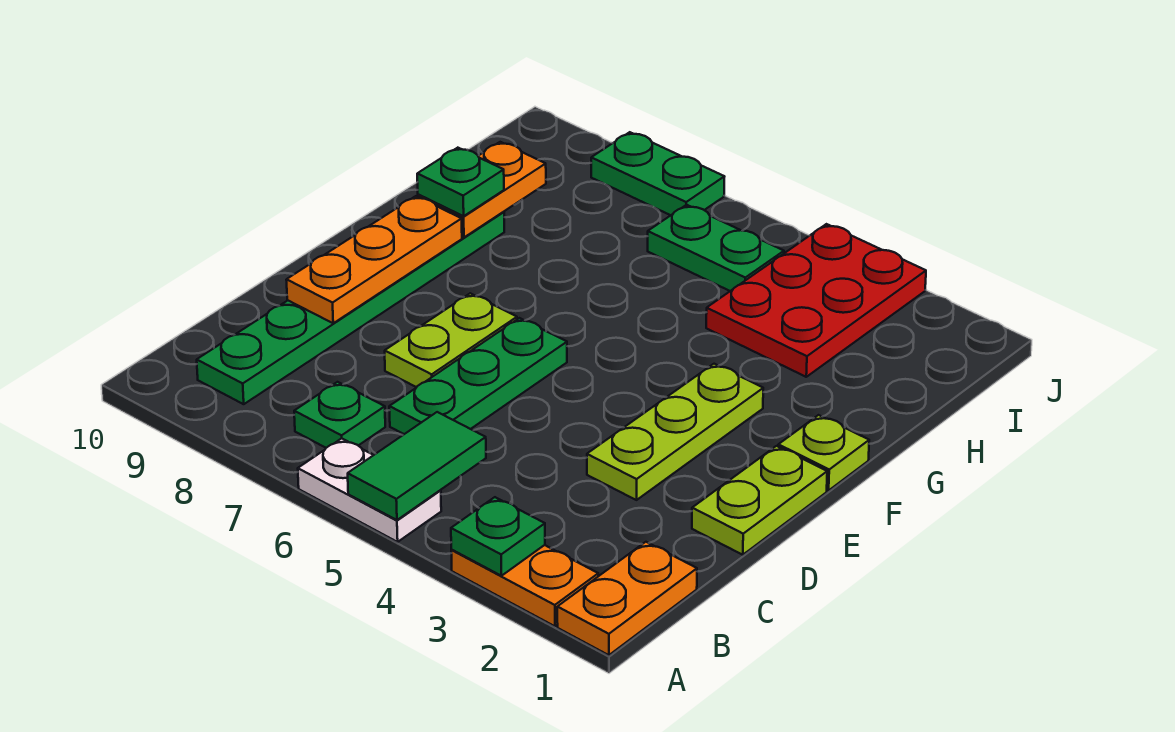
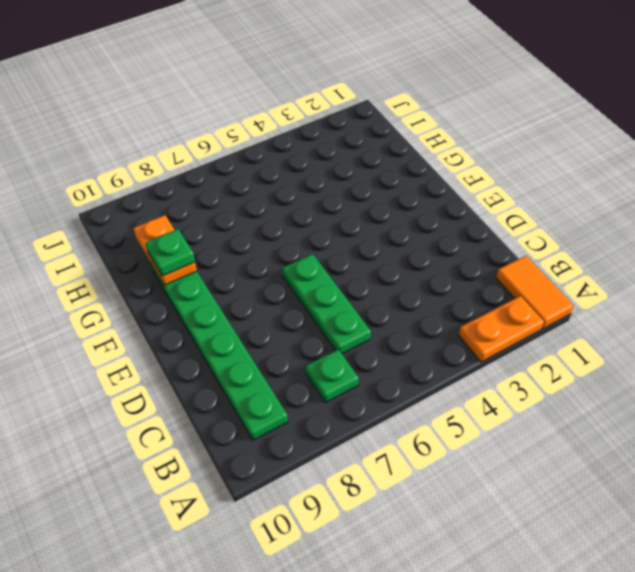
orange 1x2 tile [496,256,574,329] -> orange 1x2 plate [557,542,697,655]
none -> white 1x2 plate [298,438,441,542]
none -> lime 1x2 plate [692,446,827,555]
none -> lime 1x3 plate [587,364,763,500]

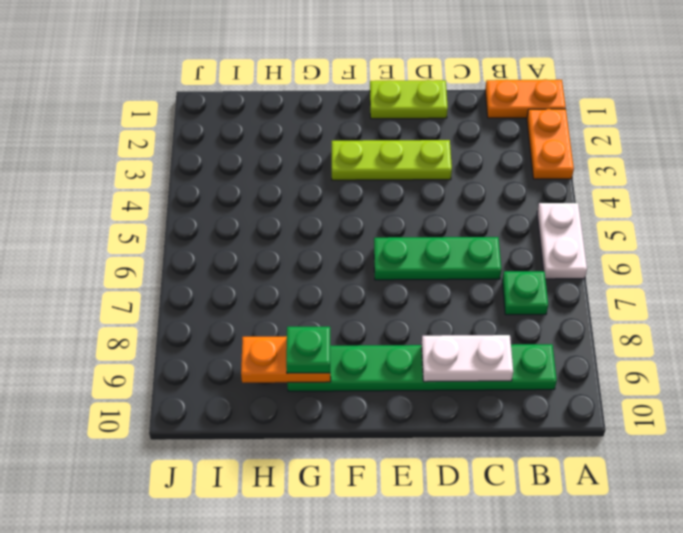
white 1x2 plate [422,335,513,382] -> orange 1x3 plate [286,196,462,323]
none -> lime 1x2 plate [385,293,517,387]
none -> lime 1x1 plate [778,415,869,490]
none -> red 2x3 plate [706,224,926,377]

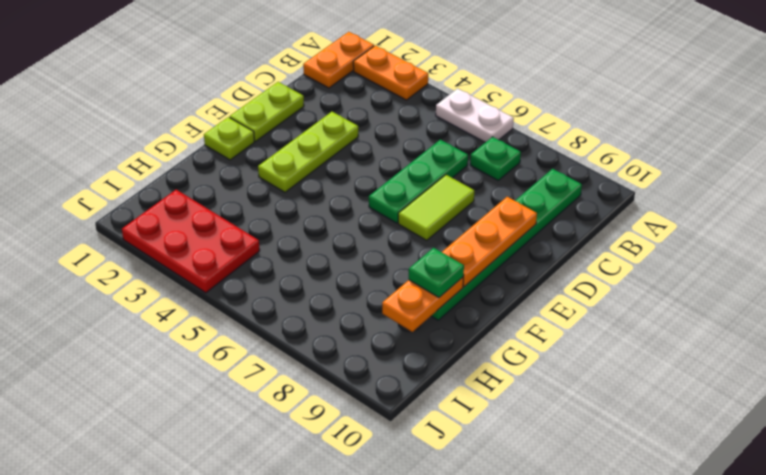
lime 1x2 tile [398,175,474,240] -> lime 1x2 plate [385,293,517,387]
red 2x3 plate [122,190,260,293] -> red 2x3 plate turned to [706,224,926,377]
none -> green 1x2 plate [648,205,784,291]
none -> green 1x2 plate [591,132,724,215]
none -> green 1x1 plate [451,497,545,576]

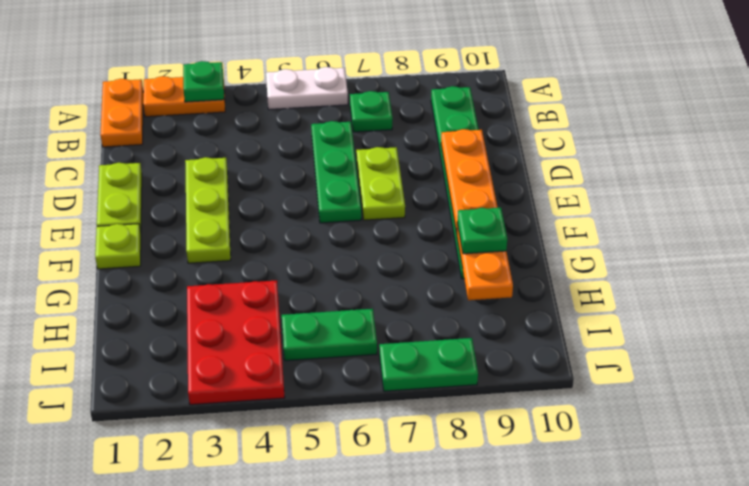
none -> green 1x2 tile [348,412,486,520]

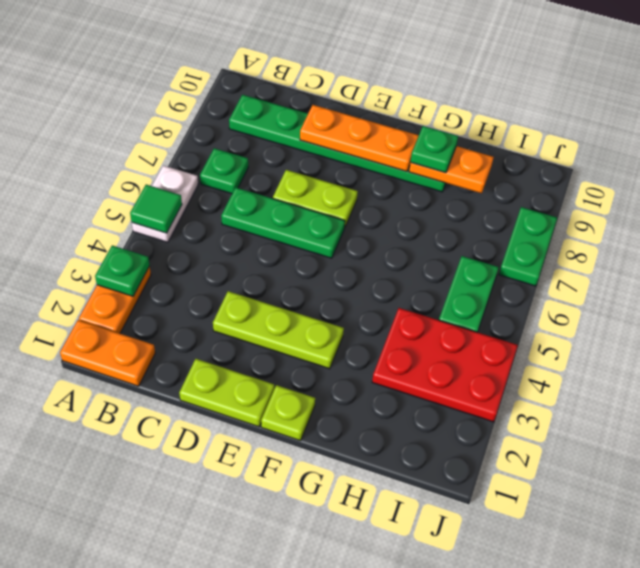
green 1x1 tile [130,185,182,233] -> green 1x2 tile [348,412,486,520]

